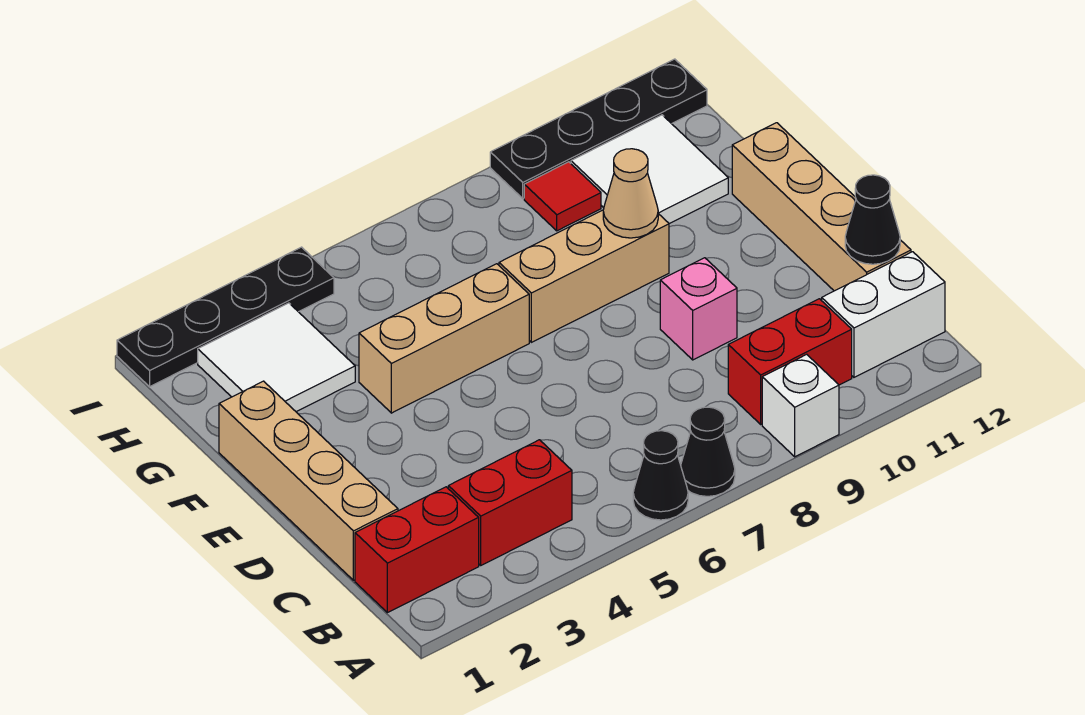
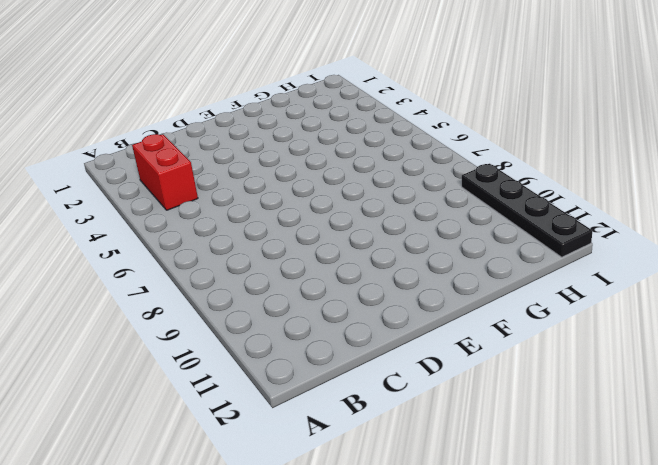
none -> black 1x1 cone [633,431,688,520]
none -> black 1x1 cone [681,407,735,496]
none -> white 1x1 brick [762,354,839,457]

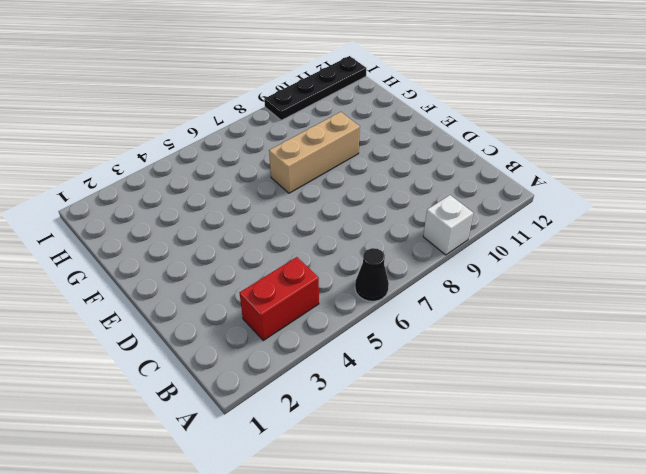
none -> black 1x1 cone [681,407,735,496]
none -> red 1x2 brick [355,487,479,613]
none -> red 1x2 brick [728,299,852,424]

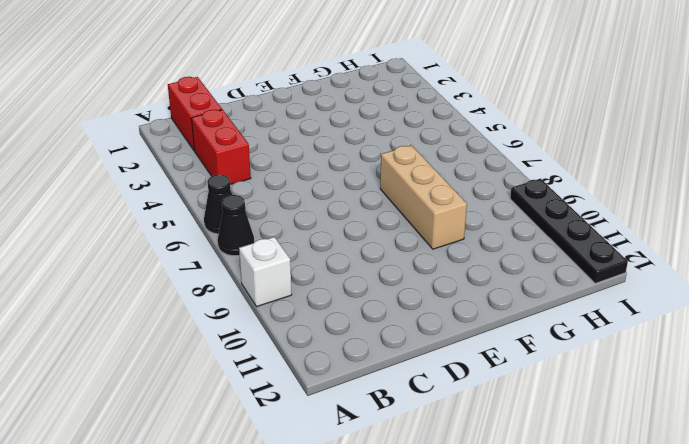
none -> red 1x2 brick [728,299,852,424]
none -> white 1x2 brick [822,252,945,377]
none -> tan 1x4 brick [219,381,398,580]

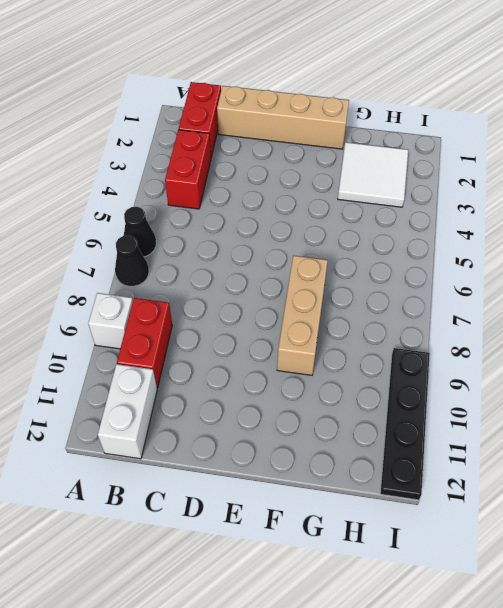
none -> tan 1x4 brick [732,123,911,291]
none -> pink 1x1 brick [660,258,737,360]
none -> tan 1x3 brick [359,264,529,413]

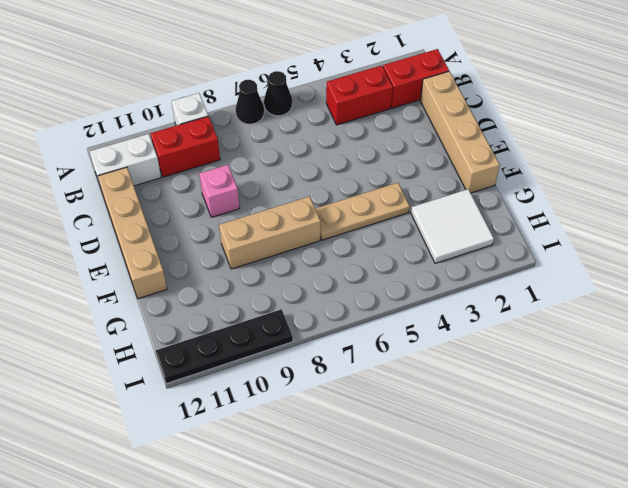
tan 1x3 plate [315,183,410,240] -> tan 1x3 brick [359,264,529,413]
none -> white 2x2 tile [571,115,728,224]
none -> red 1x1 tile [524,162,601,231]
none -> black 1x4 plate [117,247,334,387]

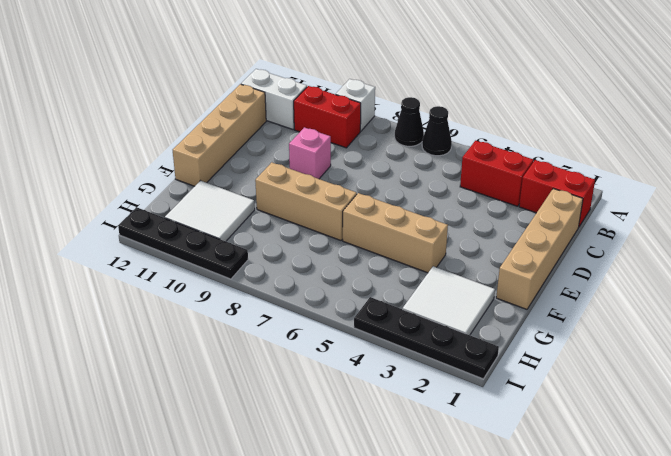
none -> red 1x1 tile [524,162,601,231]
none -> black 1x1 cone [845,175,900,264]
none -> tan 1x1 cone [603,149,658,238]

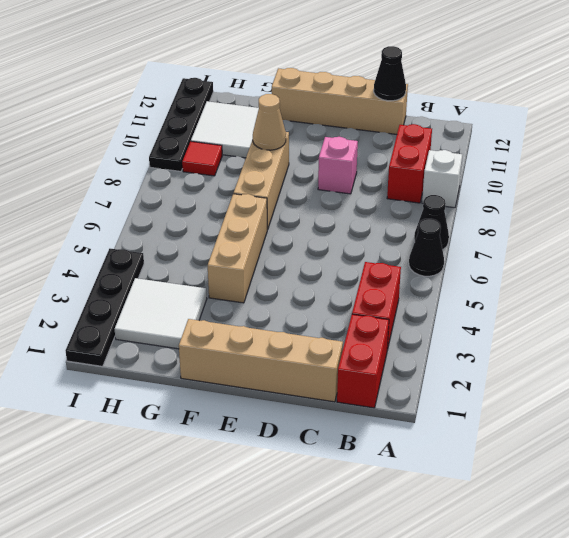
none -> white 1x2 brick [822,252,945,377]

